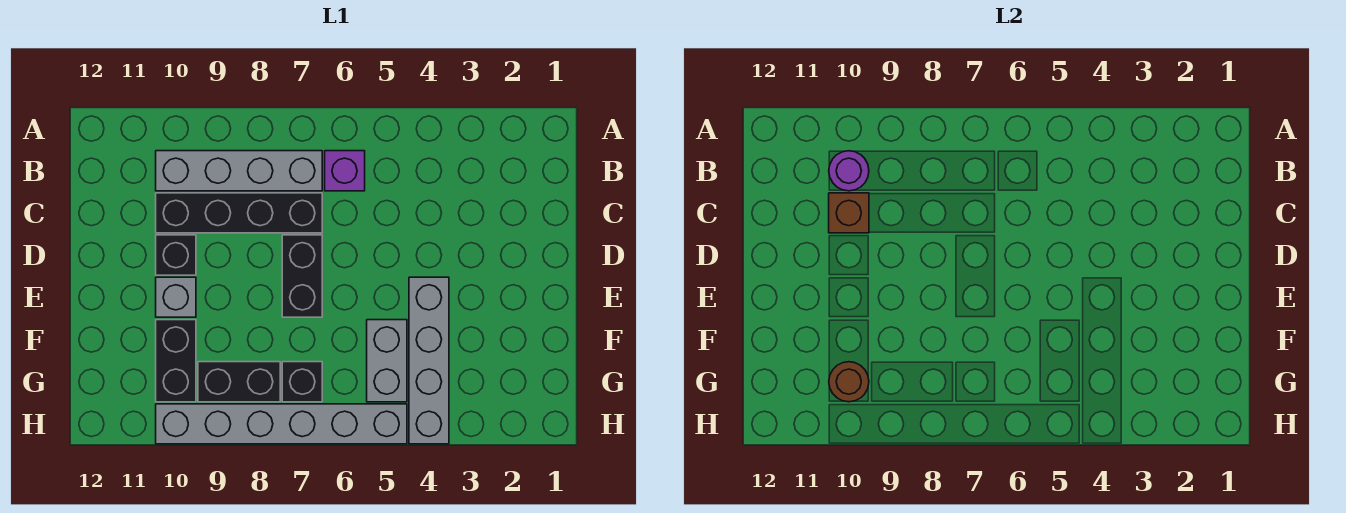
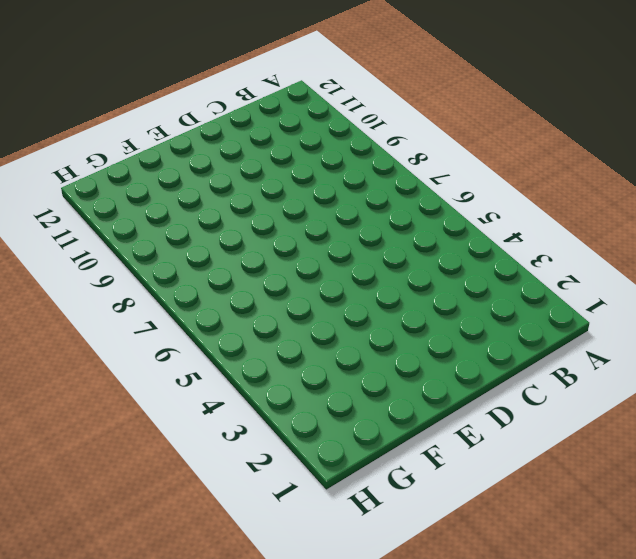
none -> purple 1x1 brick [325,151,365,191]
none -> grey 1x4 brick [156,151,322,191]
none -> black 1x4 brick [156,193,322,233]

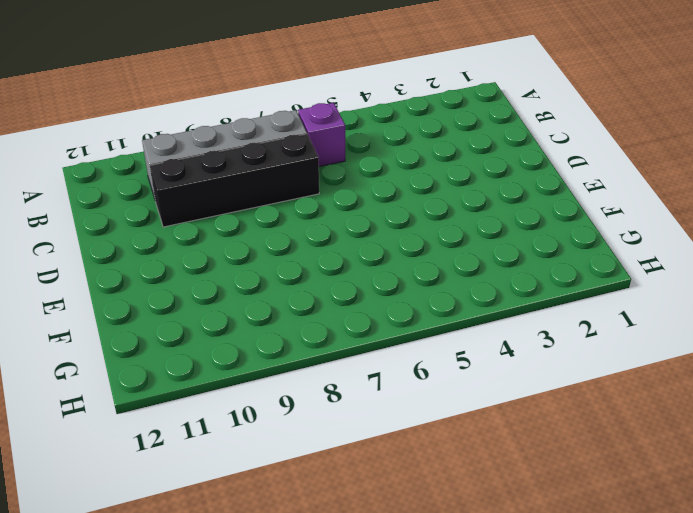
none -> black 1x2 brick [282,235,322,317]
none -> black 1x1 brick [156,235,196,275]
none -> grey 1x4 brick [409,277,449,444]

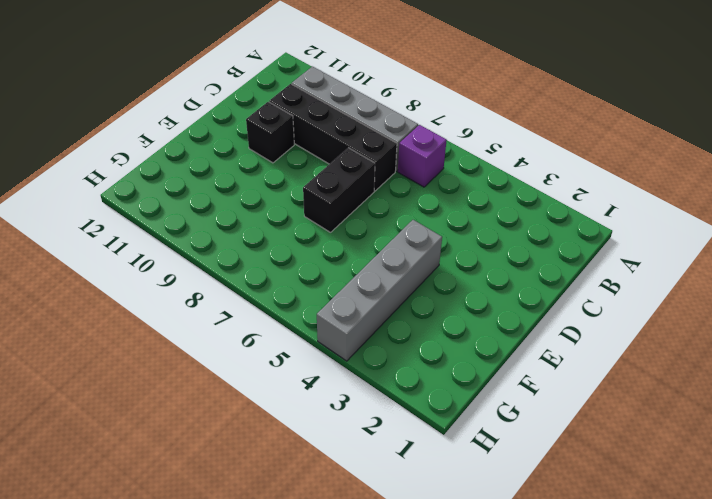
none -> grey 1x1 brick [156,277,196,317]
none -> grey 1x2 brick [367,320,407,402]
none -> black 1x2 brick [156,320,196,402]

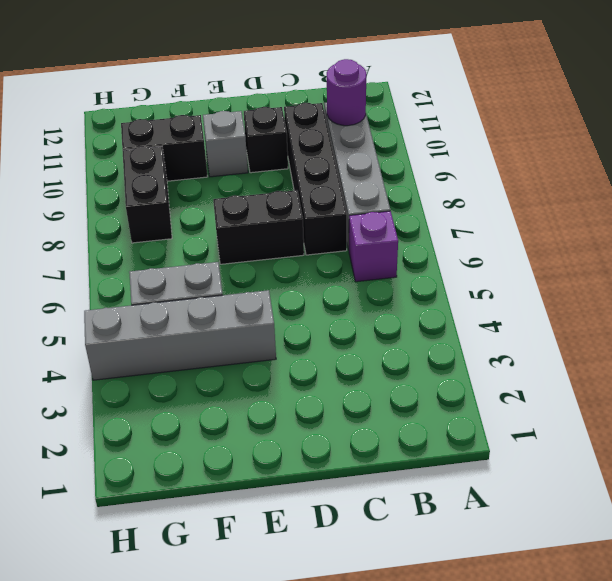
none -> black 1x1 brick [282,362,322,402]
none -> grey 1x6 brick [156,404,407,444]
none -> brown 1x1 brick [829,193,869,233]

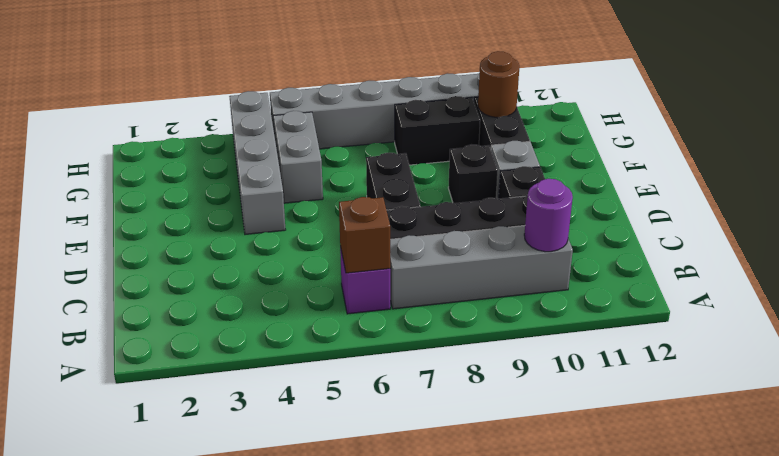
brown 1x1 brick [339,197,390,273] -> brown 1x1 brick moved to [829,193,869,233]
black 1x1 brick [448,145,498,203] -> black 1x1 brick moved to [282,362,322,402]

